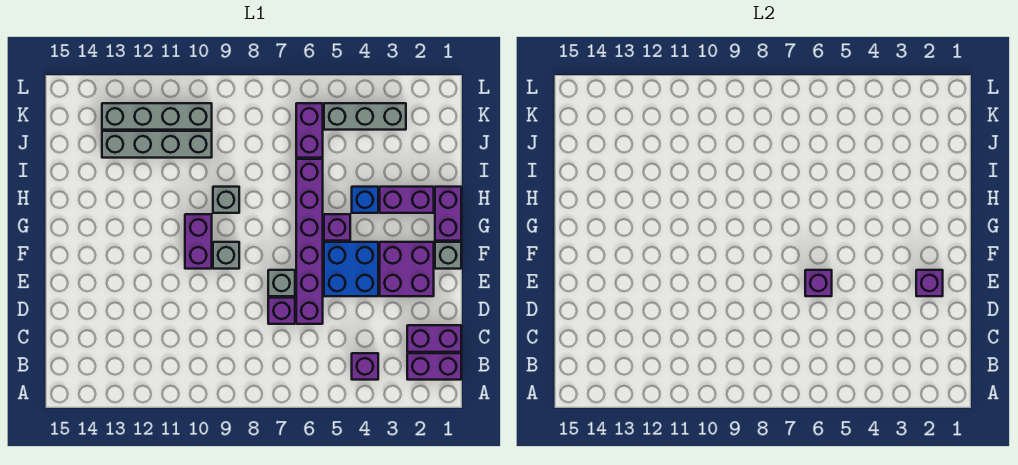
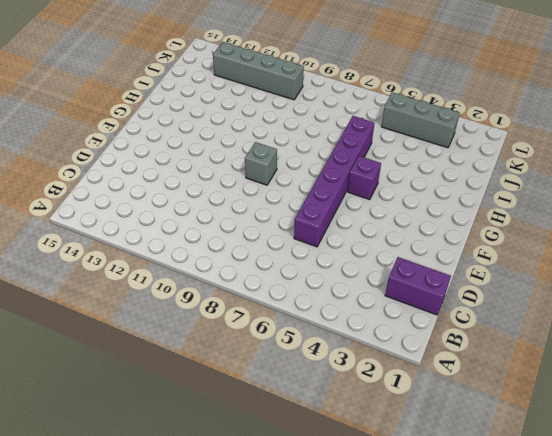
none -> purple 1x2 brick [407,353,461,380]
none -> purple 1x1 brick [352,353,378,380]
none -> purple 1x1 brick [268,298,295,324]

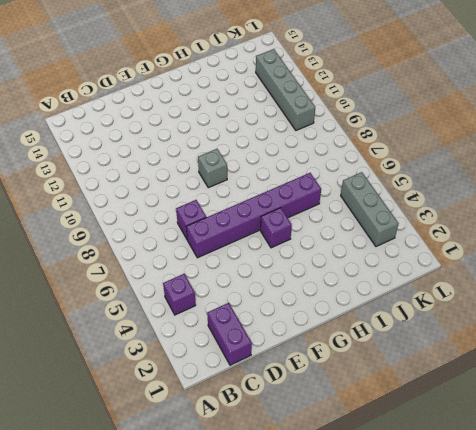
none -> purple 1x2 brick [407,353,461,380]
none -> purple 2x2 brick [380,242,434,296]
none -> blue 2x2 brick [324,242,378,296]

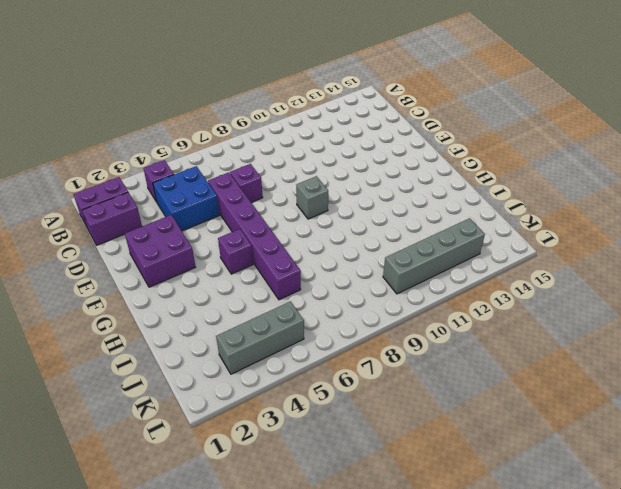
blue 2x2 brick [153,166,220,231] -> blue 2x2 brick moved to [324,242,378,296]
none -> grey 1x1 brick [268,270,295,296]
none -> grey 1x1 brick [435,242,461,269]
none -> purple 1x2 brick [185,214,212,269]

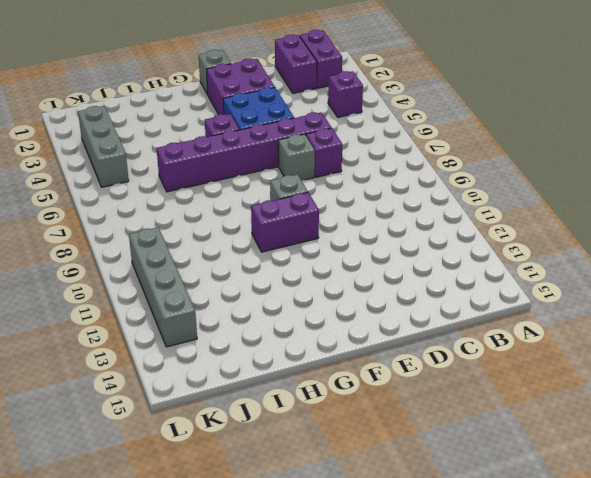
none -> purple 1x2 brick [435,187,461,241]
none -> purple 1x2 brick [380,187,434,213]
none -> blue 1x1 brick [352,187,378,213]

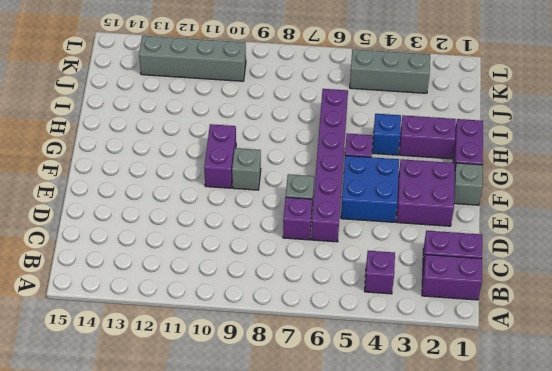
none -> grey 1x1 brick [213,187,239,213]
none -> purple 1x2 brick [296,103,323,158]
none -> grey 1x4 brick [102,131,212,158]

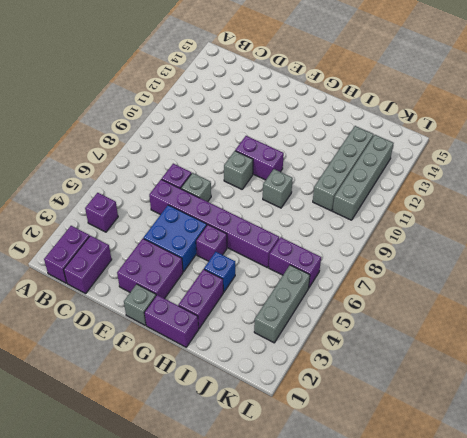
none -> purple 1x1 brick [916,270,943,296]
none -> purple 1x1 brick [805,270,832,296]

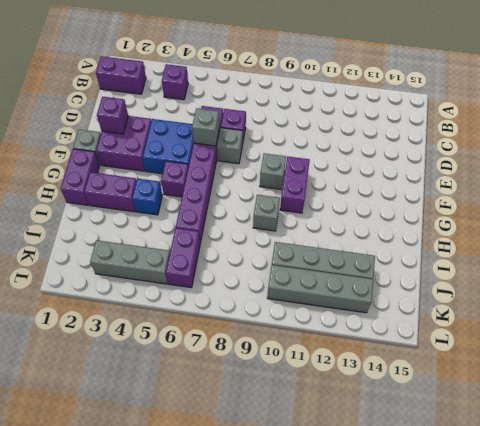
grey 1x1 brick [192,108,219,146] -> purple 1x1 brick [805,270,832,296]
none -> purple 1x2 brick [407,325,461,352]

